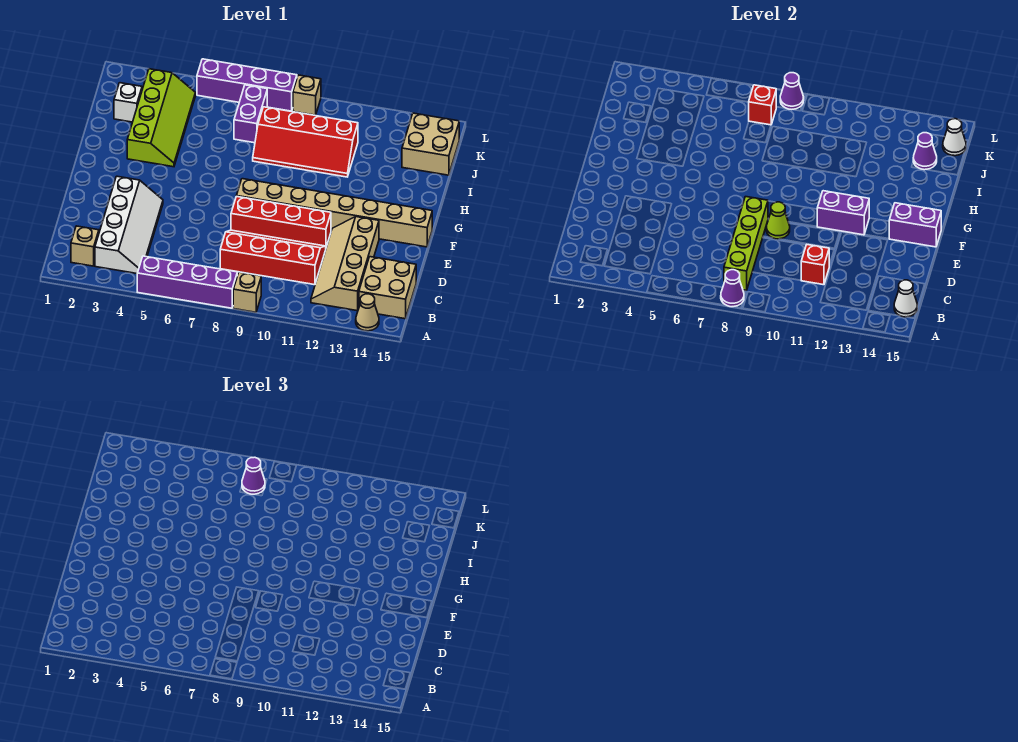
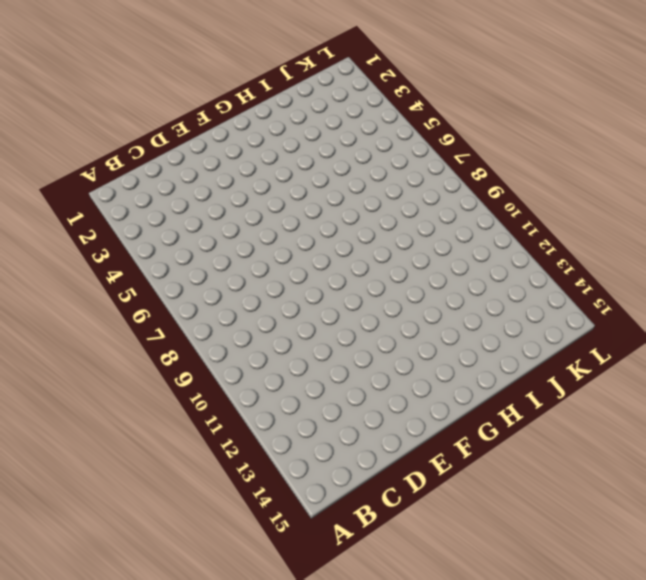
none -> purple 1x4 brick [137,256,237,308]
none -> tan 1x1 brick [233,272,261,312]
none -> tan 1x1 cone [356,294,379,331]

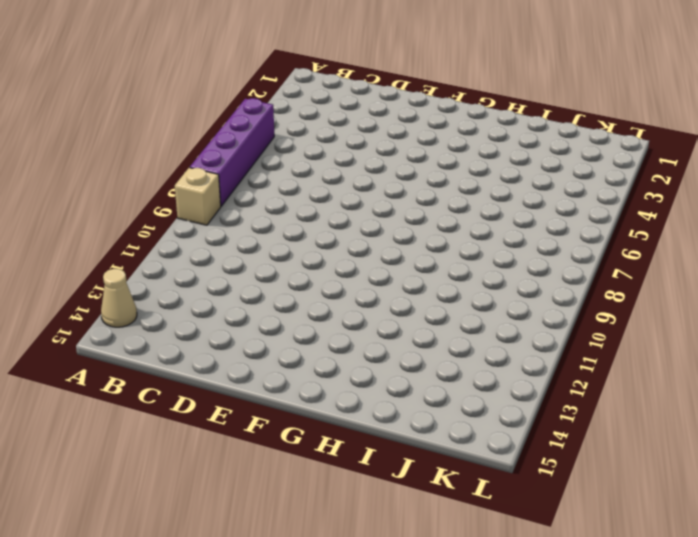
none -> tan 1x1 brick [71,226,99,266]
none -> white 2x4 slope [95,176,163,274]
none -> tan 2x4 slope [311,217,379,311]

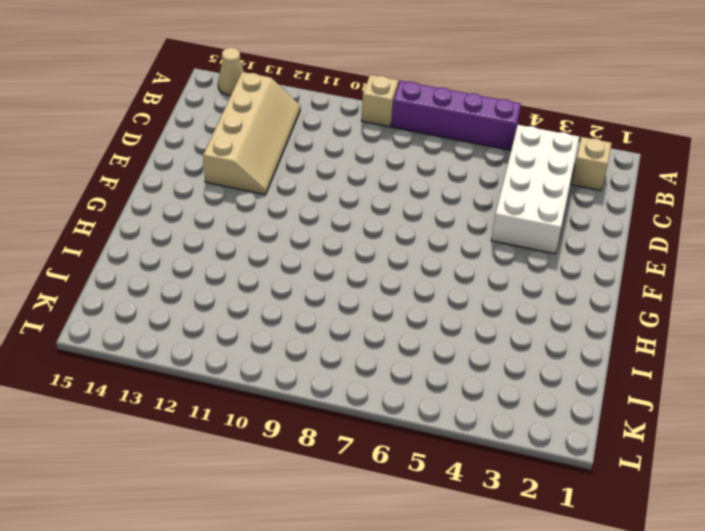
white 2x4 brick [491,125,579,254] -> white 2x4 slope [95,176,163,274]
none -> tan 2x2 brick [359,257,416,319]
none -> red 2x4 slope [220,230,326,285]
none -> red 1x4 brick [231,196,331,247]

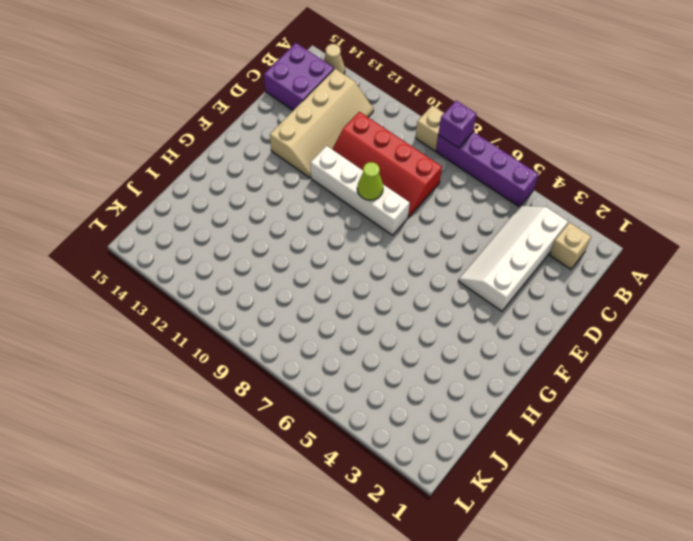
purple 1x1 brick [438,101,477,148] -> purple 1x1 cone [721,270,744,307]
purple 2x2 brick [264,43,334,110] -> tan 2x2 brick [359,257,416,319]
white 1x4 brick [310,146,410,235] -> red 1x4 brick [231,196,331,247]
none -> tan 1x8 brick [237,179,432,247]
none -> lime 2x4 slope [127,69,196,167]
none -> red 2x4 slope [253,107,358,177]

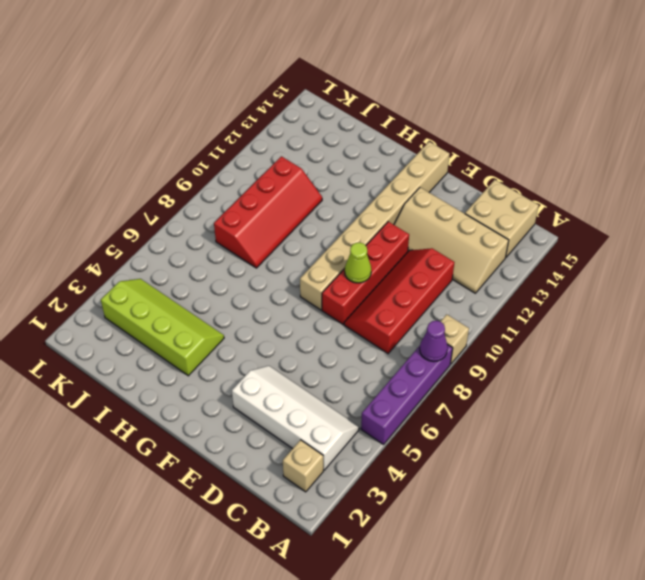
none -> tan 1x1 cone [356,294,379,331]
none -> white 1x1 brick [114,83,142,122]
none -> purple 1x2 brick [234,85,267,143]

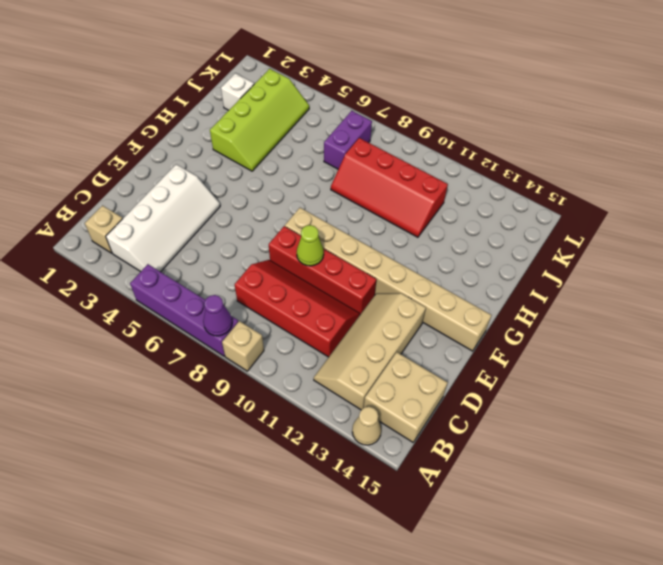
none -> tan 2x2 brick [402,113,459,175]
none -> purple 1x4 brick [197,59,297,111]
none -> tan 1x1 brick [293,75,321,115]

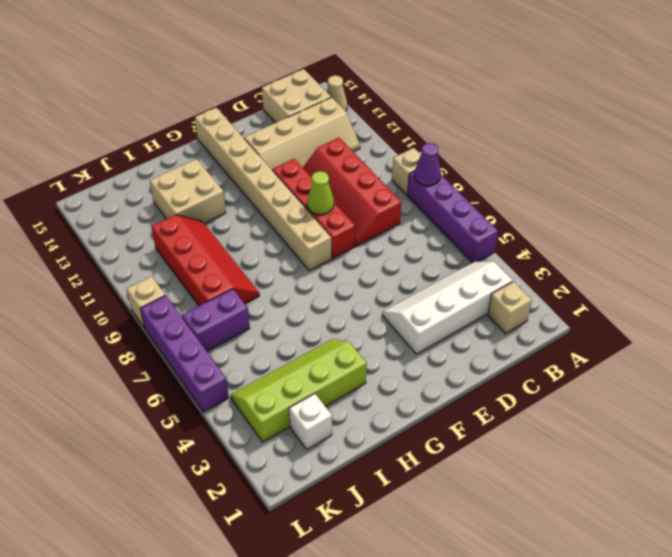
tan 2x2 brick [150,159,226,223] -> tan 2x2 brick moved to [402,113,459,175]
none -> lime 1x4 brick [724,197,768,290]
none -> white 1x1 cone [894,280,917,317]
none -> red 1x1 brick [801,245,829,285]

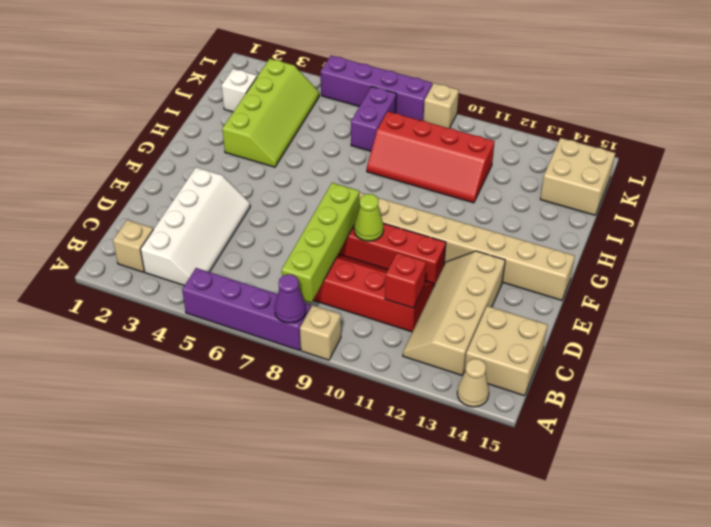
none -> white 1x1 cone [894,280,917,317]
none -> purple 1x2 brick [817,191,869,235]
none -> purple 1x2 brick [889,203,941,247]

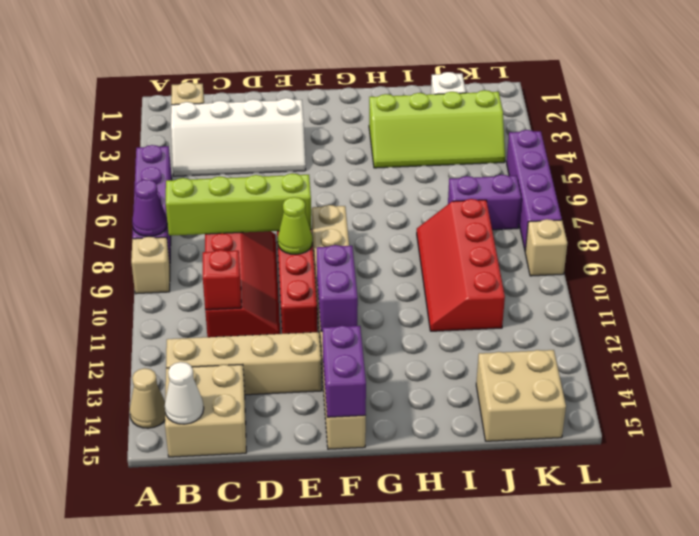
none -> purple 1x1 cone [913,133,937,170]
none -> red 1x1 brick [749,85,776,125]
none -> white 1x1 cone [943,119,966,156]

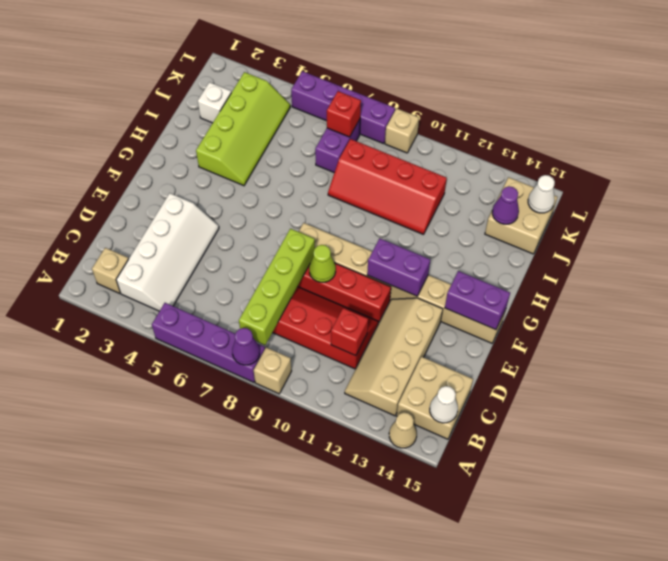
none -> purple 1x1 cone [780,73,804,109]
none -> purple 1x1 cone [242,457,265,494]

